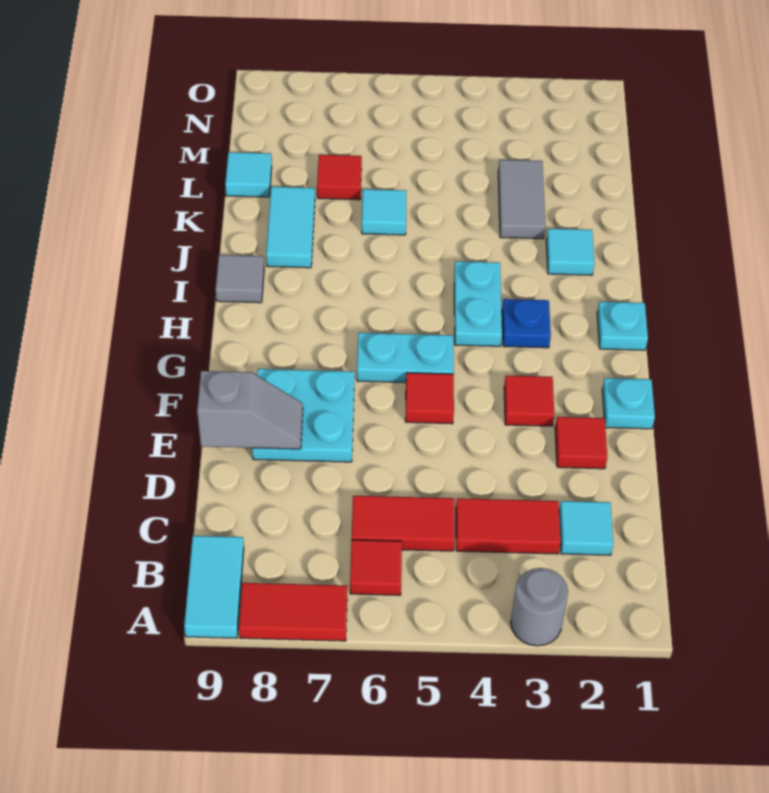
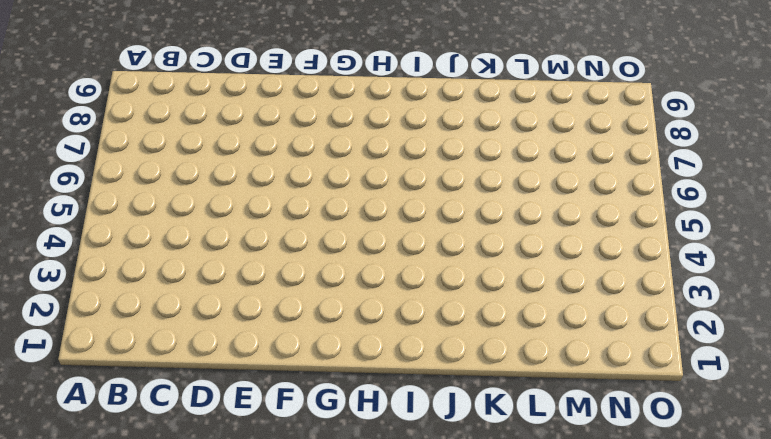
none -> grey 1x1 round brick [511,568,568,646]
none -> red 1x2 tile [239,583,347,641]
none -> cyan 1x2 tile [184,536,244,638]

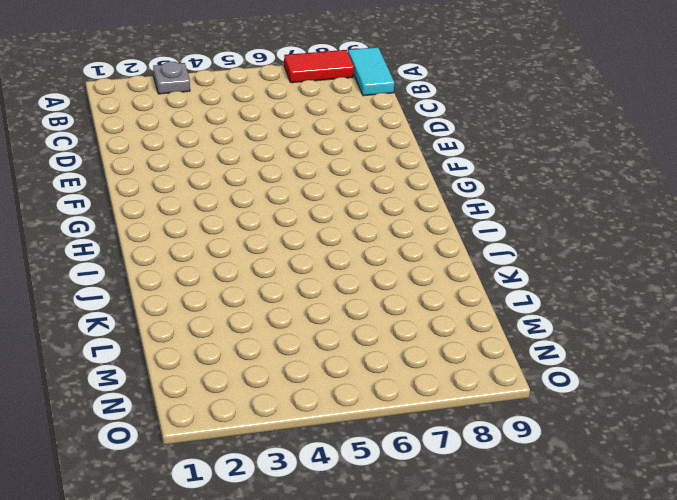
grey 1x1 plate [153,61,190,94] -> grey 1x1 round brick [511,568,568,646]
none -> red 1x1 tile [350,540,402,595]
none -> cyan 1x1 tile [559,501,613,555]
none -> red 1x2 tile [456,498,560,554]

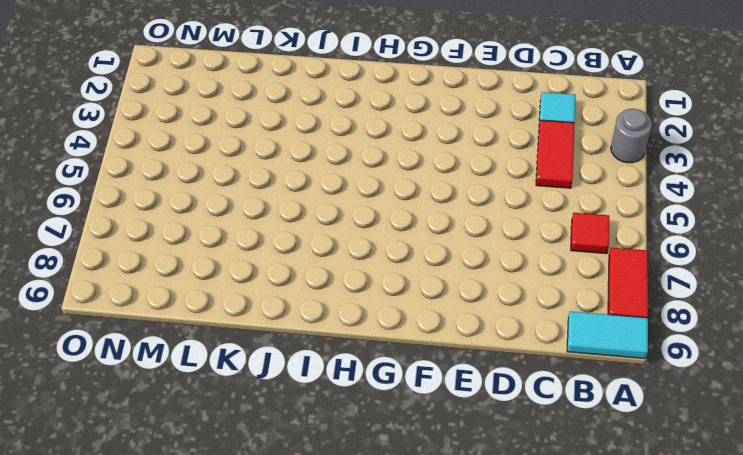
none -> red 1x2 tile [352,496,455,551]
none -> red 1x1 tile [555,417,607,469]
none -> cyan 2x2 plate [252,369,355,462]

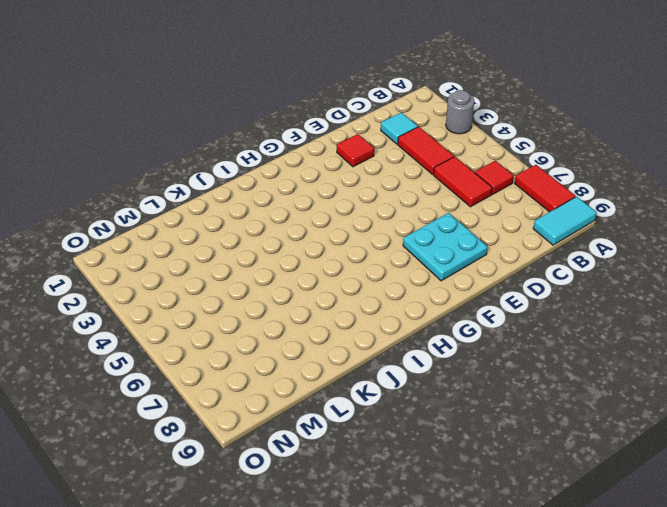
none -> cyan 1x1 plate [602,378,655,429]
none -> red 1x1 tile [504,375,554,426]
none -> red 1x1 tile [405,373,454,424]

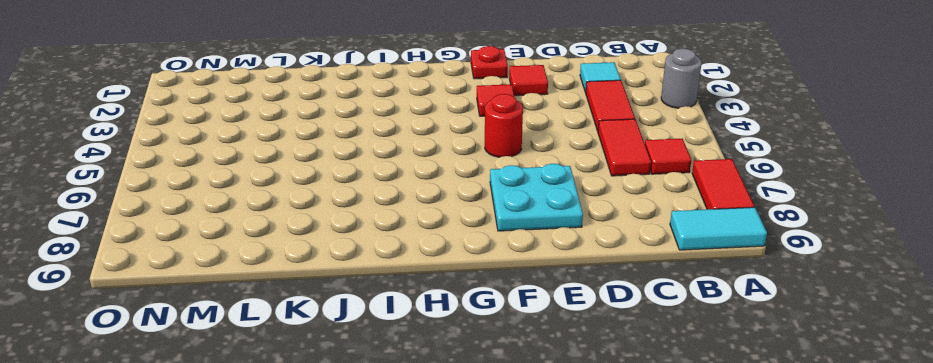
red 1x1 plate [471,46,508,79] -> cyan 1x1 plate [602,378,655,429]
red 1x1 round brick [485,94,523,157] -> red 1x1 tile [405,373,454,424]
none -> cyan 1x2 plate [357,333,454,382]
none -> cyan 1x1 plate [597,302,648,350]
none -> blue 1x1 plate [502,299,551,348]

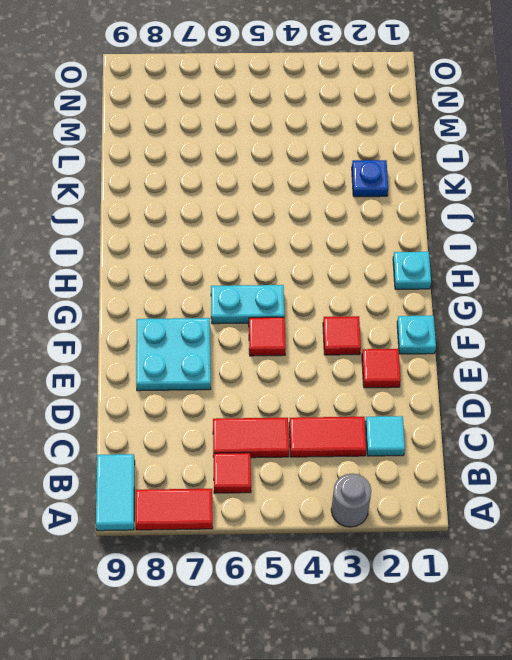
blue 1x1 plate [352,160,388,197] -> blue 1x1 plate moved to [502,299,551,348]
none -> cyan 1x2 plate [454,261,502,346]
none -> grey 1x1 tile [216,255,264,303]
none -> cyan 1x1 tile [546,229,594,275]

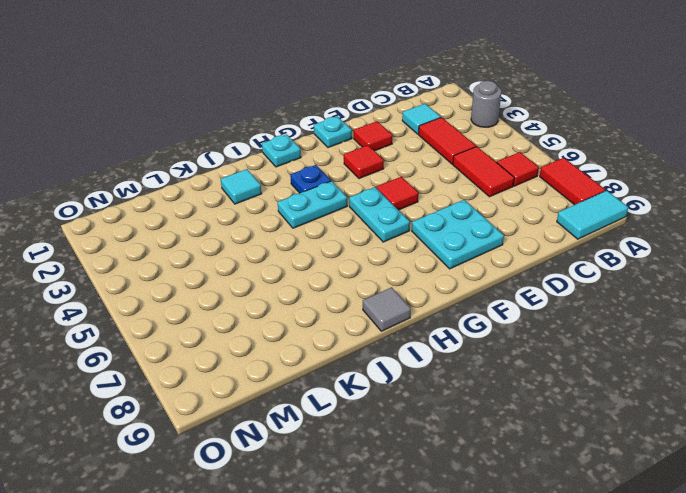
none -> cyan 1x2 tile [266,187,315,268]
none -> grey 1x2 tile [498,160,546,239]
none -> cyan 1x1 tile [362,189,407,235]

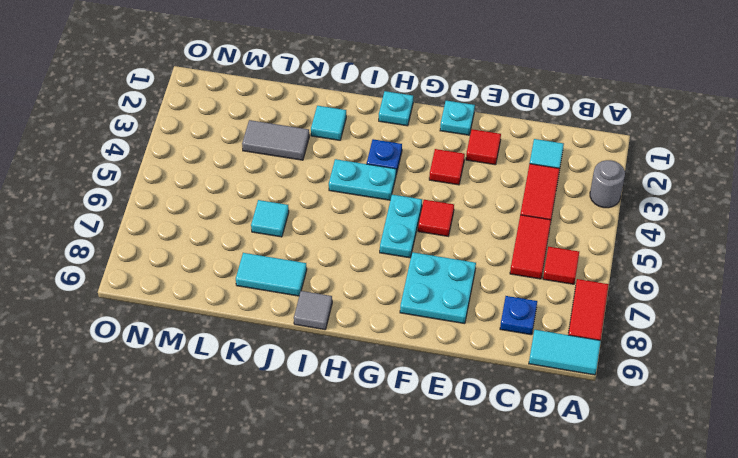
blue 1x1 plate [500,296,537,335] -> none
none -> red 1x1 tile [317,155,362,200]
none -> cyan 1x1 tile [225,152,272,197]
none -> grey 1x2 slope [197,371,303,449]

